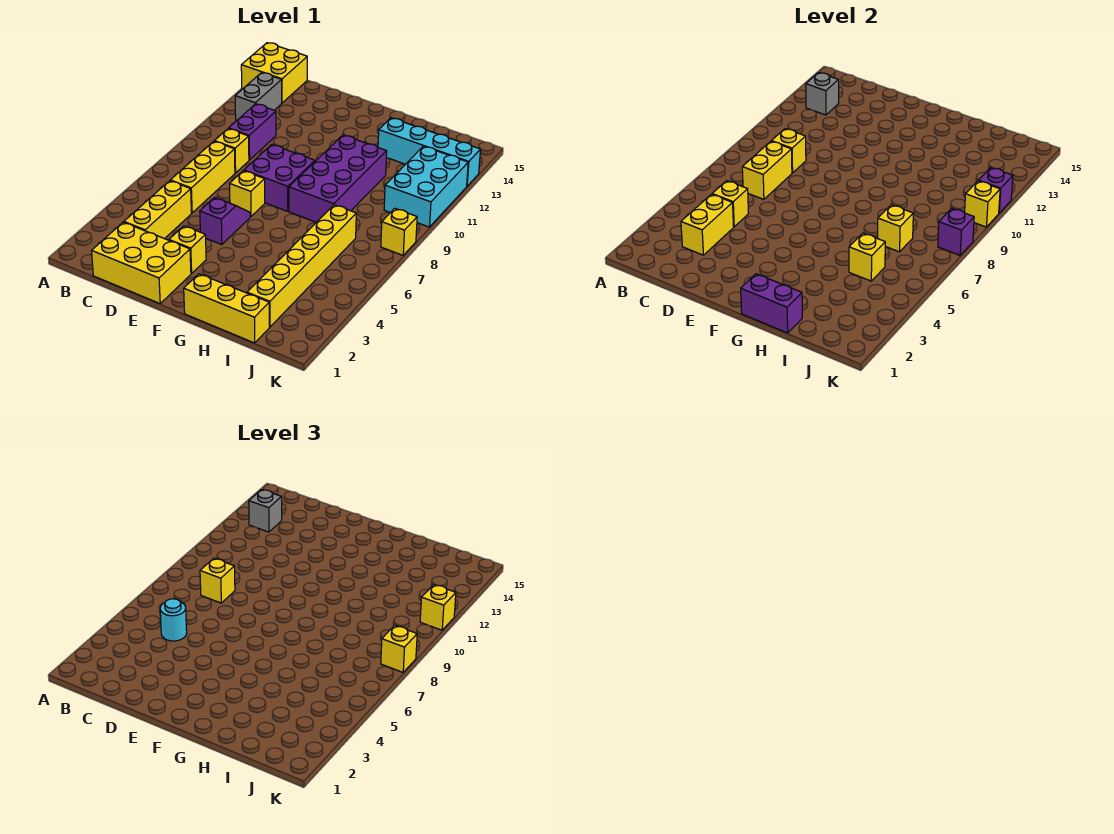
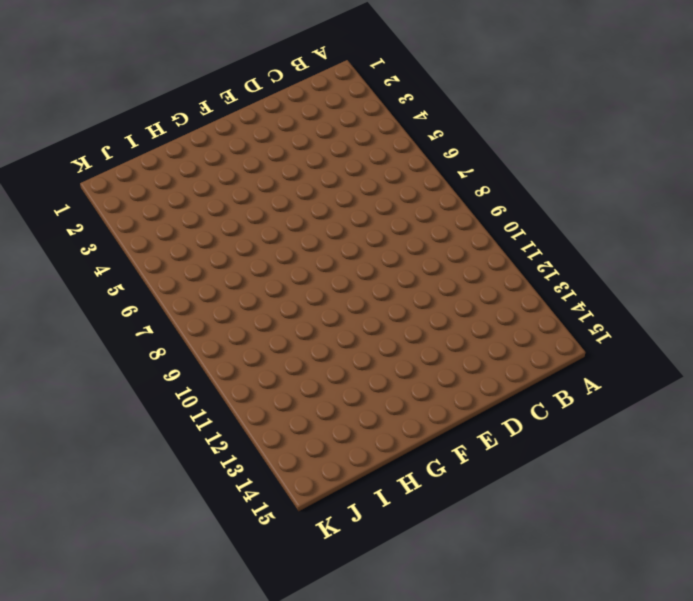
none -> yellow 2x2 brick [241,43,307,103]
none -> grey 1x2 brick [235,73,282,120]
none -> yellow 2x3 brick [92,222,191,304]
none -> yellow 1x3 brick [124,181,192,239]

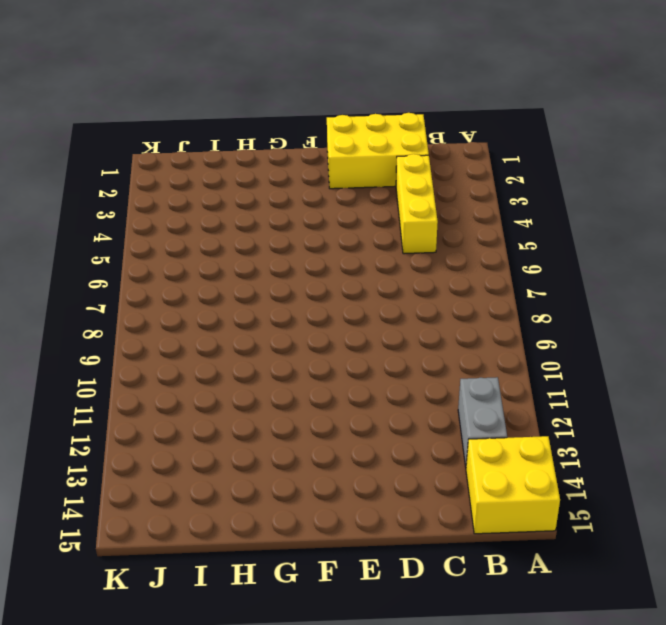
none -> yellow 1x3 brick [170,141,235,213]
none -> yellow 1x1 brick [215,129,249,173]
none -> purple 1x2 brick [229,104,276,160]
none -> yellow 1x1 brick [169,226,206,274]

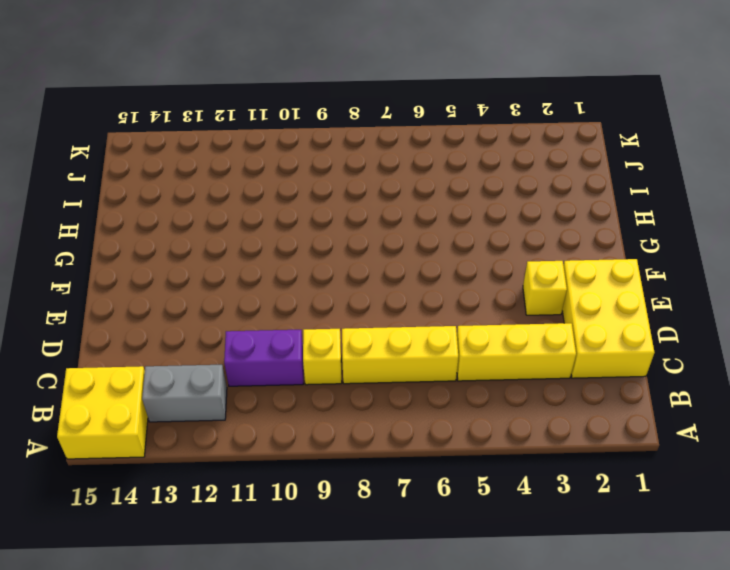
none -> purple 1x2 slope [200,198,250,245]
none -> yellow 1x1 brick [230,171,265,216]
none -> purple 2x2 brick [244,145,315,211]
none -> yellow 1x3 brick [184,274,269,343]

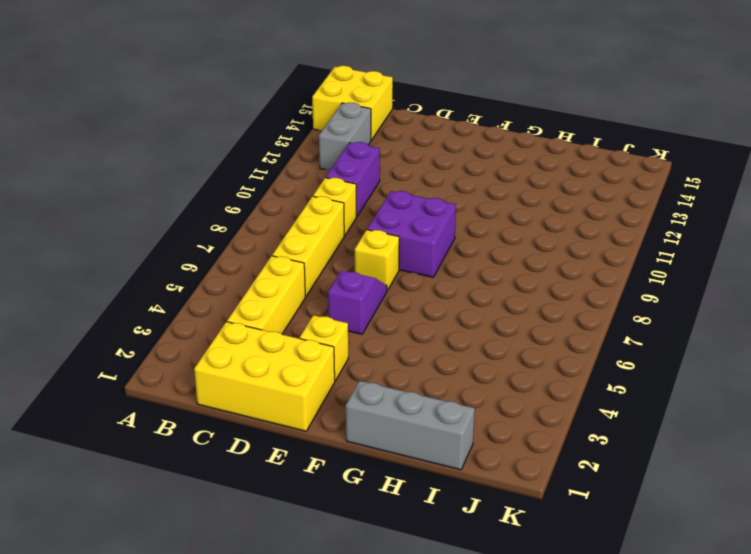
grey 1x3 brick [346,381,475,470] -> yellow 1x3 brick [184,274,269,343]
none -> purple 2x4 brick [289,135,387,222]
none -> cyan 1x4 brick [378,118,481,186]
none -> yellow 1x6 brick [247,205,356,327]
none -> cyan 2x3 brick [384,146,468,227]

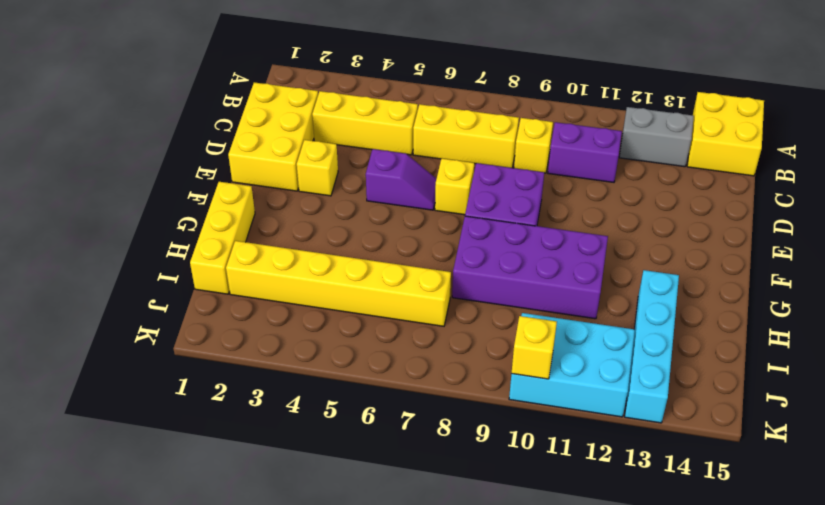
none -> yellow 1x1 brick [381,208,417,255]
none -> grey 1x1 brick [806,73,839,115]
none -> yellow 1x2 brick [681,194,734,255]
none -> yellow 1x1 brick [712,181,749,227]

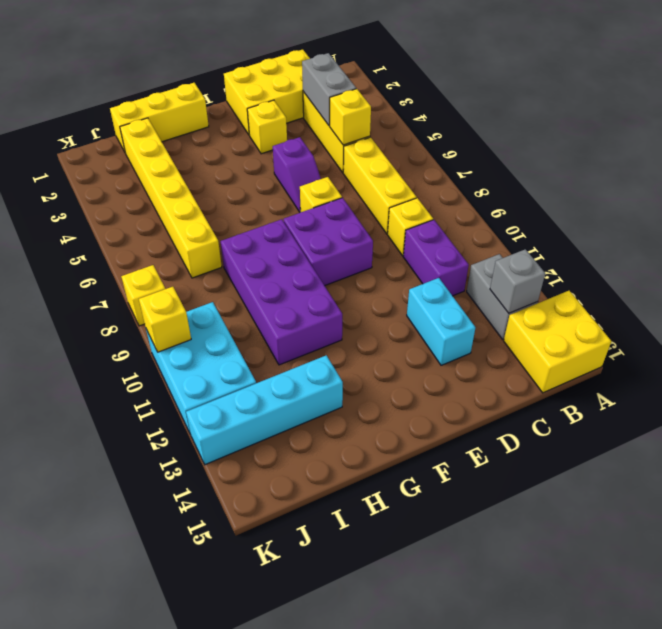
grey 1x2 brick [302,53,356,126] -> yellow 1x2 brick [681,194,734,255]
cyan 1x2 brick [407,278,475,365] -> none
none -> yellow 1x2 brick [742,141,792,199]
none -> yellow 1x1 brick [772,129,806,173]
none -> purple 1x2 brick [741,274,802,333]
none -> yellow 1x1 brick [849,233,885,281]

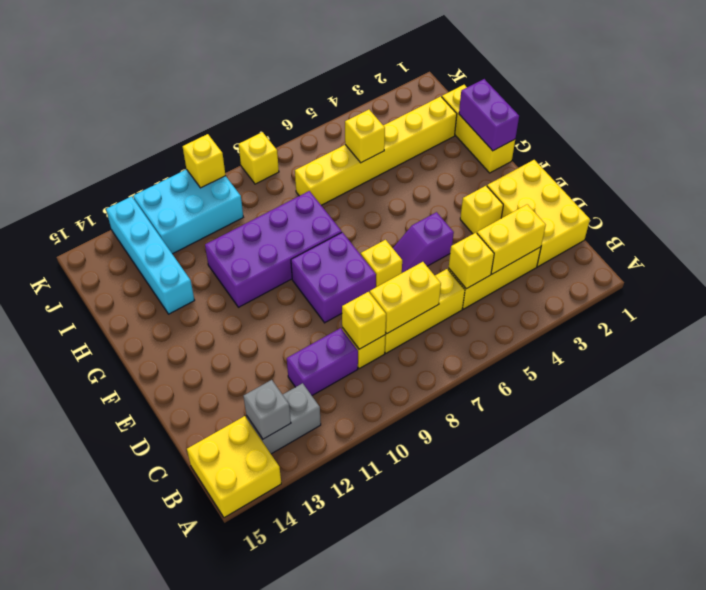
none -> yellow 1x1 brick [878,205,913,252]
none -> purple 1x1 brick [938,208,974,255]
none -> purple 1x1 brick [978,168,1013,213]
none -> grey 1x1 brick [249,490,282,532]

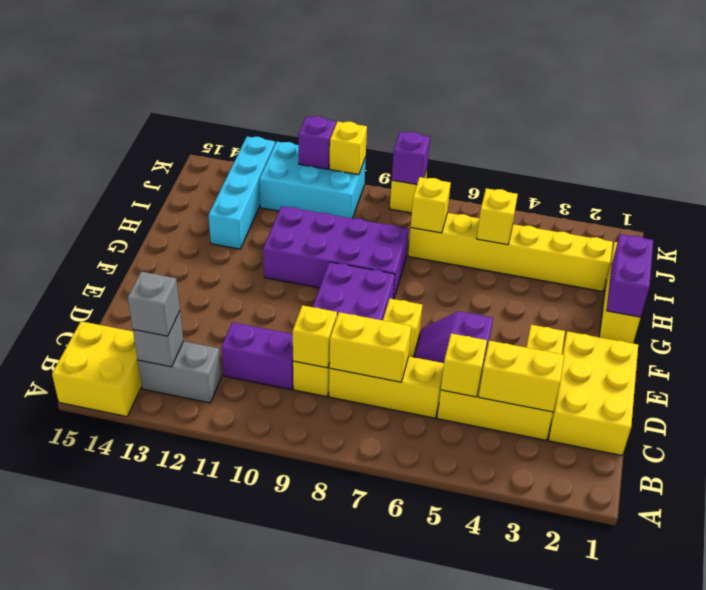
none -> cyan 1x1 round brick [160,599,187,641]
none -> yellow 1x1 brick [200,558,235,603]
none -> yellow 1x1 brick [381,625,417,672]
none -> yellow 1x1 brick [420,585,456,630]

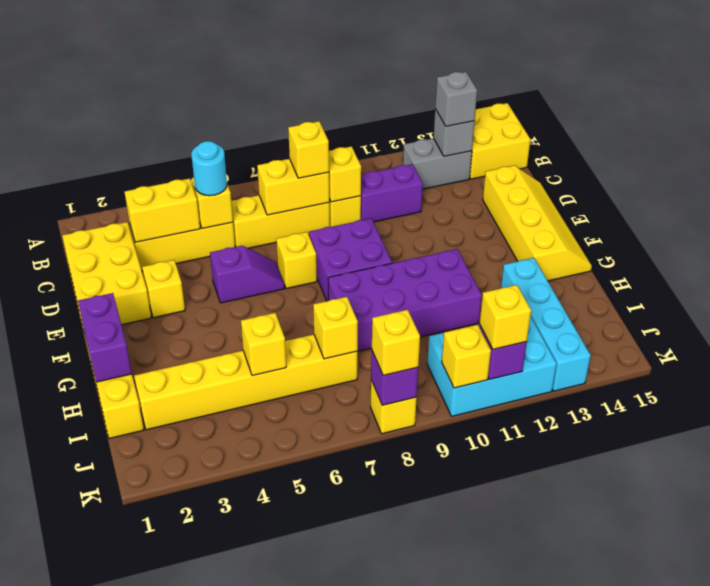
yellow 2x4 slope [483,166,592,281] -> none

